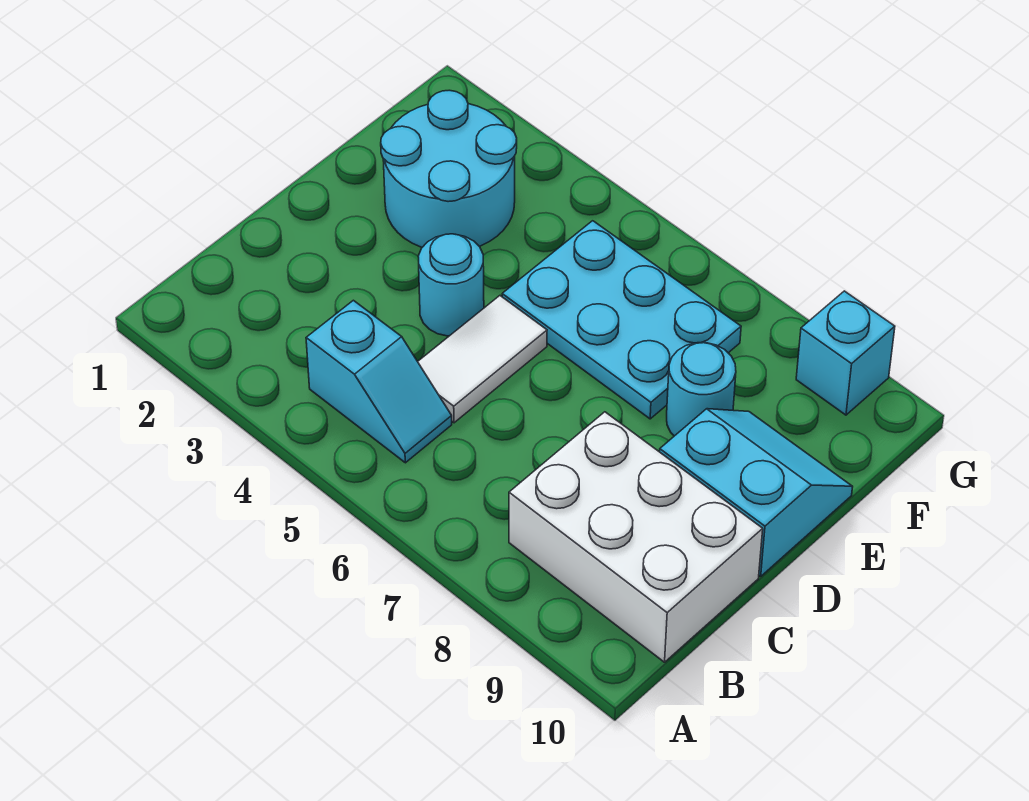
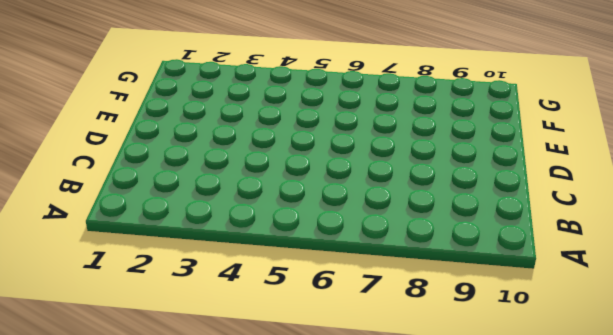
none -> cyan 1x2 slope [306,300,452,463]
none -> white 2x3 brick [509,412,763,662]

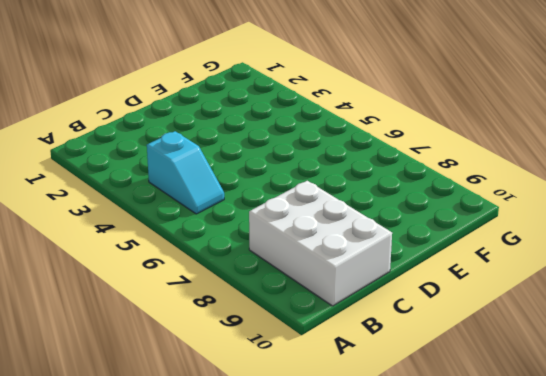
none -> white 1x2 tile [418,296,547,423]
none -> cyan 1x1 round brick [418,234,484,336]

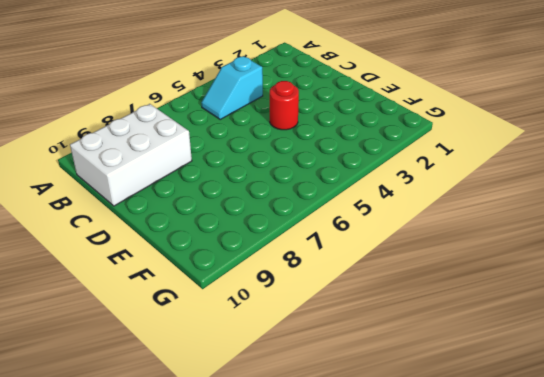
red 1x1 round brick [270,81,299,130] -> cyan 1x1 round brick [418,234,484,336]
none -> white 1x2 tile [418,296,547,423]
none -> cyan 2x2 slope [660,409,853,576]

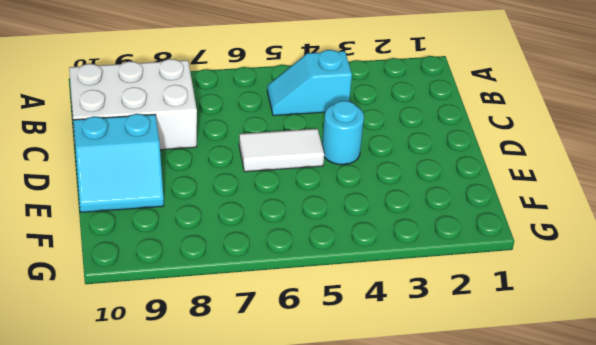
white 1x2 tile [239,129,324,172] -> white 1x2 tile turned to [418,296,547,423]
none -> cyan 2x2 round brick [381,90,517,247]
none -> cyan 2x3 plate [502,221,741,419]

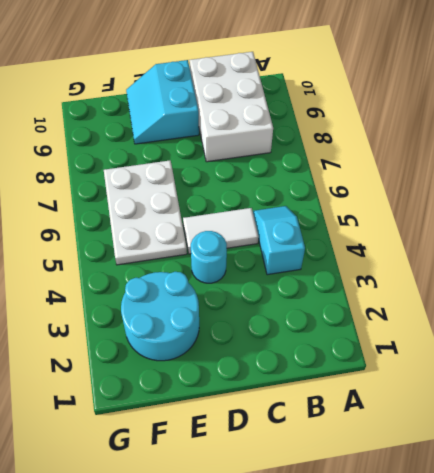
white 2x3 plate [104,160,187,265] -> cyan 2x3 plate [502,221,741,419]
none -> cyan 1x1 round brick [667,343,736,436]
none -> cyan 1x1 brick [796,291,895,415]

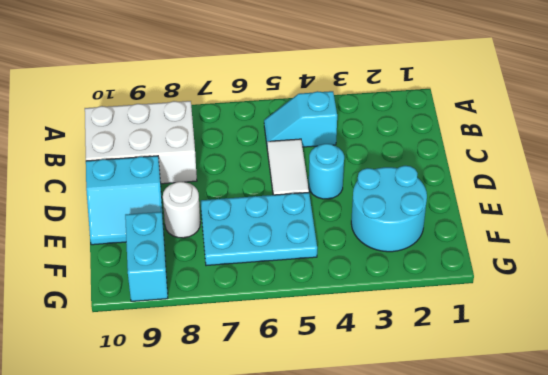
white 1x1 round brick [163,182,200,238] -> cyan 1x1 round brick [667,343,736,436]
cyan 1x2 brick [125,212,168,301] -> cyan 1x1 brick [796,291,895,415]

